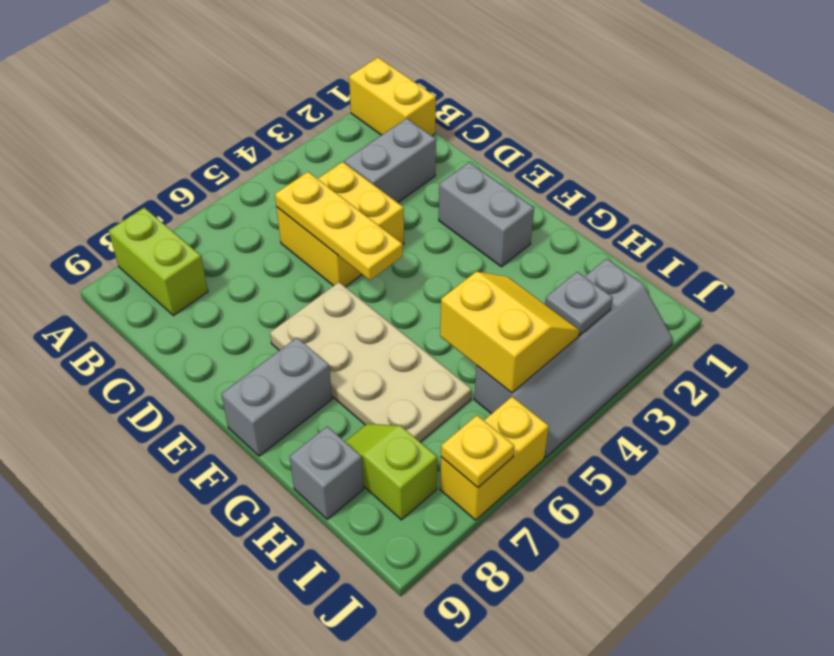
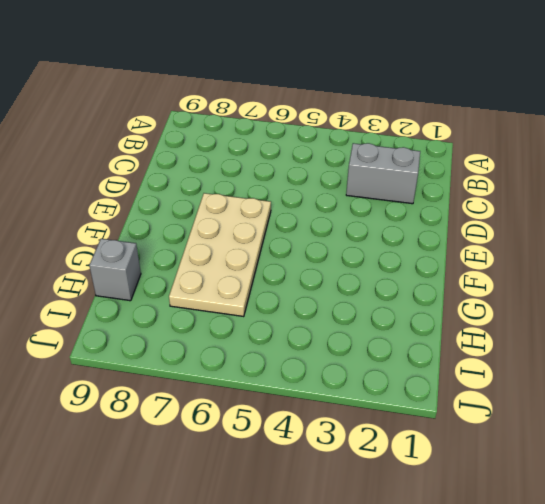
none -> yellow 1x2 brick [349,57,436,136]
none -> lime 1x2 brick [109,208,208,316]
none -> yellow 2x2 brick [276,162,404,287]

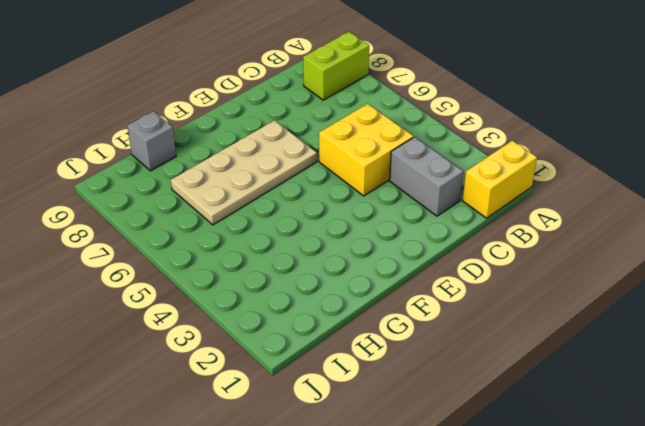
none -> grey 1x2 brick [439,162,534,267]
none -> grey 1x2 brick [221,338,332,456]
none -> lime 1x2 slope [345,424,437,520]

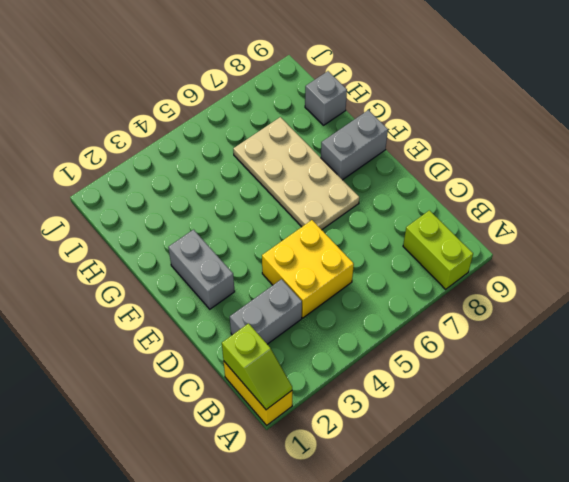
lime 1x2 slope [222,324,292,410] -> lime 1x2 slope moved to [345,424,437,520]
none -> grey 2x4 slope [474,259,673,457]
none -> yellow 1x2 brick [440,397,549,520]
none -> yellow 1x3 plate [275,172,403,280]

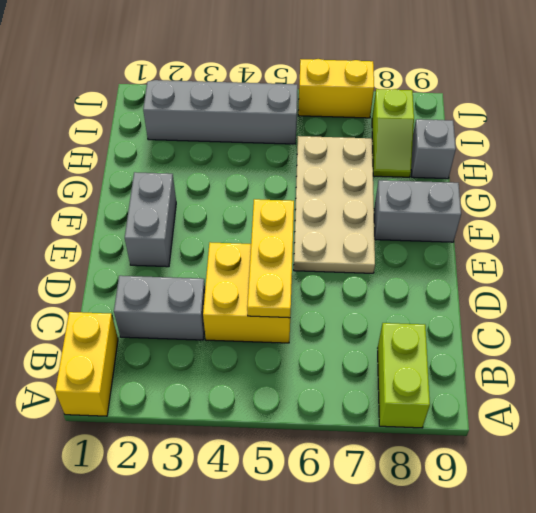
none -> yellow 2x2 slope [440,272,579,393]
none -> grey 1x1 plate [545,272,613,335]
none -> yellow 1x1 plate [441,415,514,487]

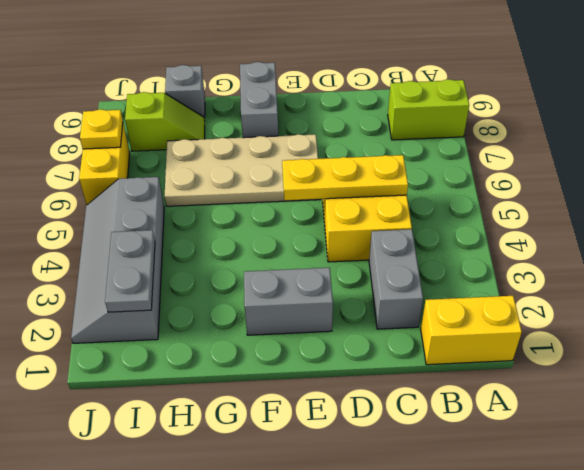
grey 1x2 plate [105,230,155,312] -> grey 1x1 plate [545,272,613,335]
none -> yellow 2x2 slope [440,272,579,393]

